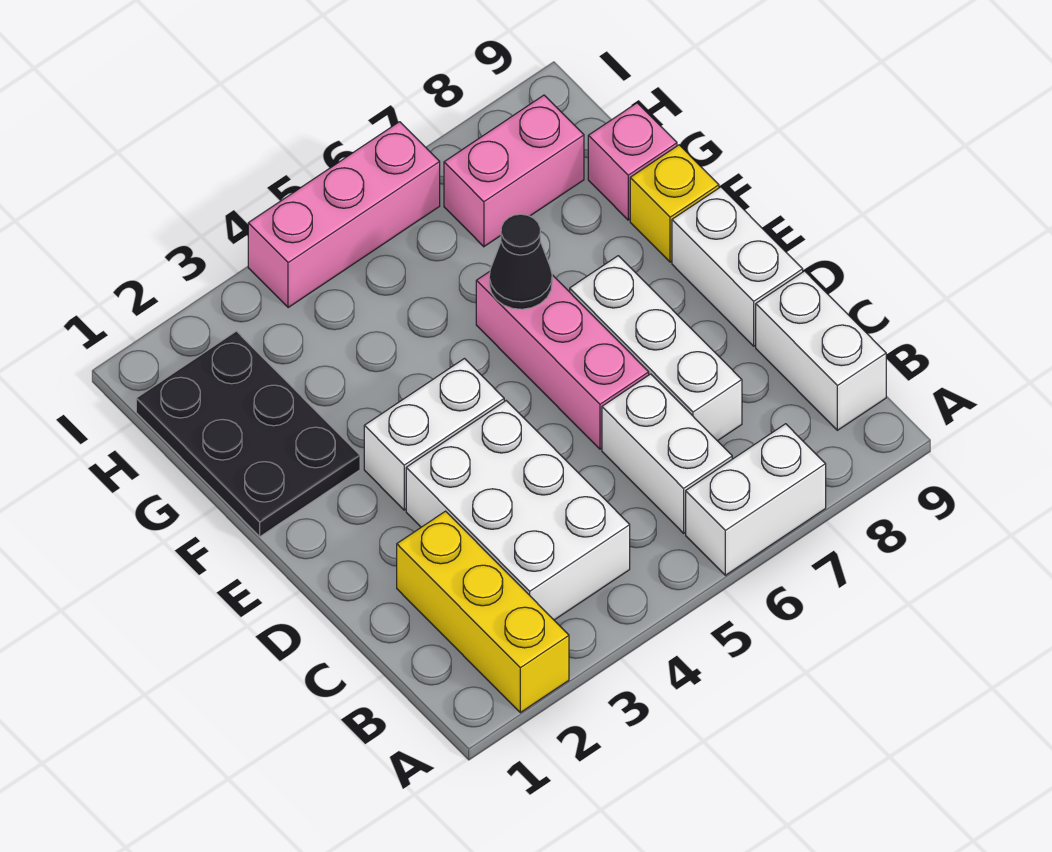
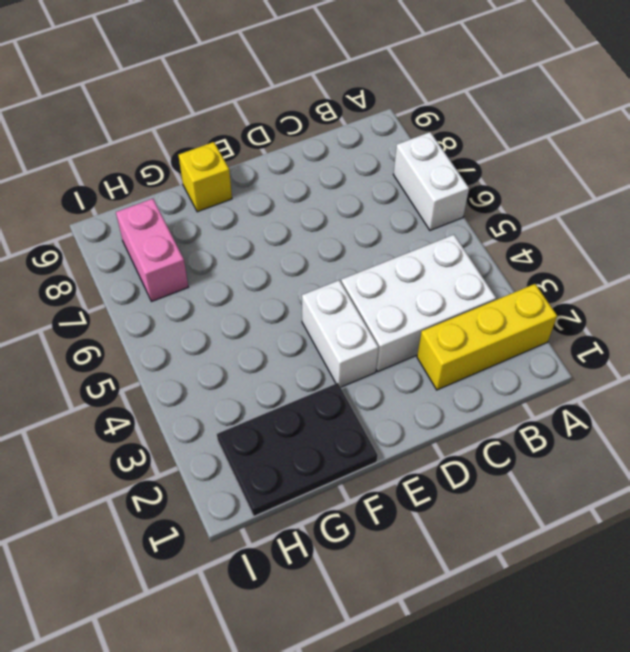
none -> white 1x2 brick [602,374,732,533]
none -> white 1x2 brick [756,271,886,430]
none -> white 1x3 brick [570,256,742,441]

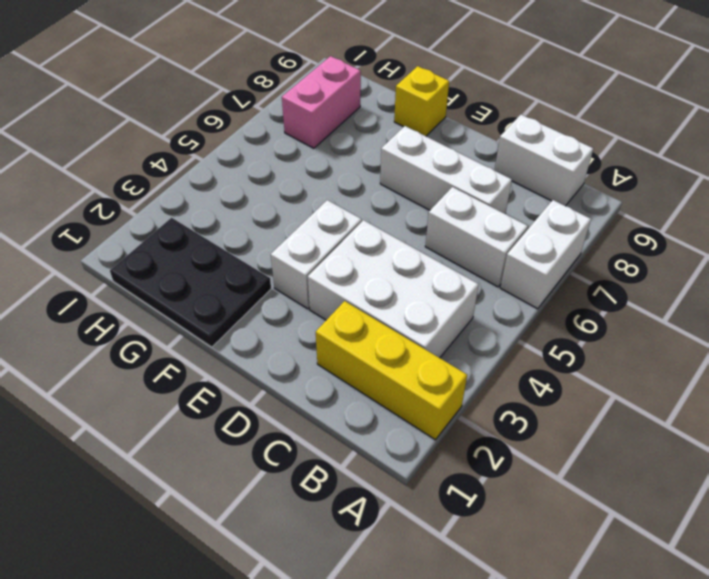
none -> pink 1x3 brick [476,272,649,449]
none -> white 1x2 brick [672,187,803,346]
none -> pink 1x1 brick [588,103,677,220]

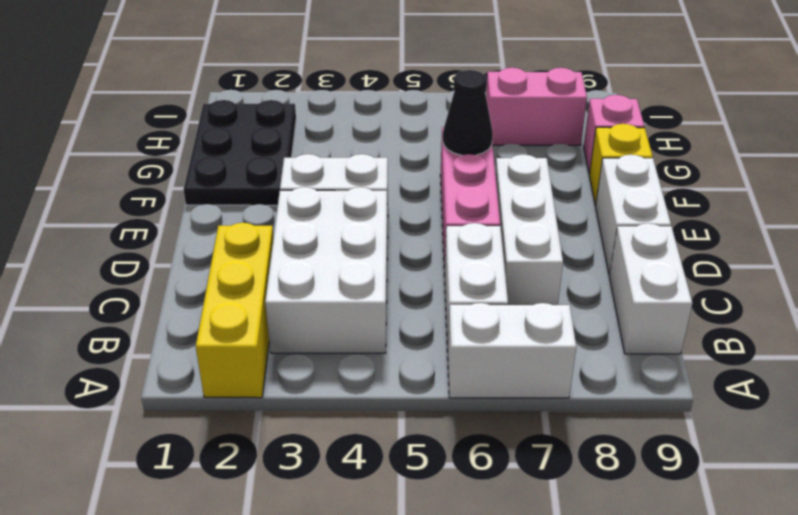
none -> pink 1x3 brick [248,122,440,308]

